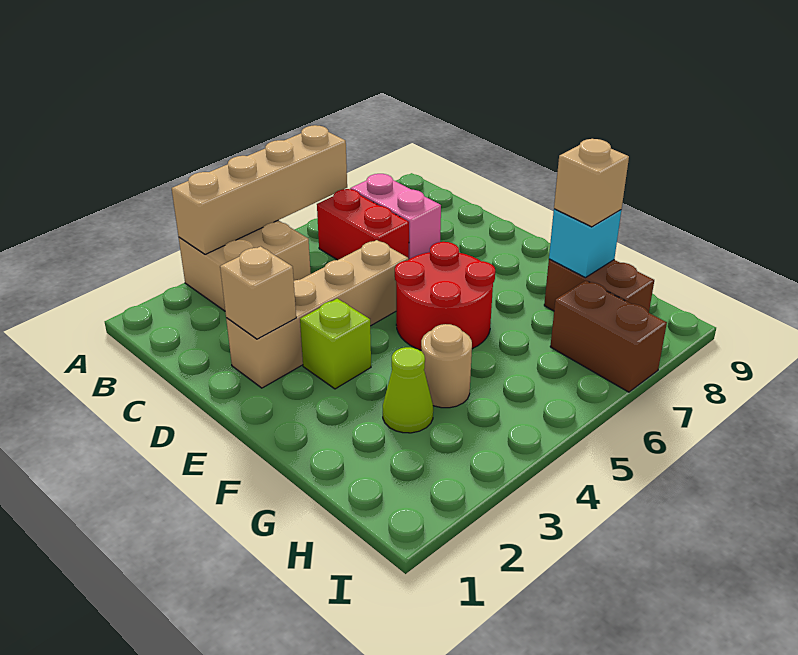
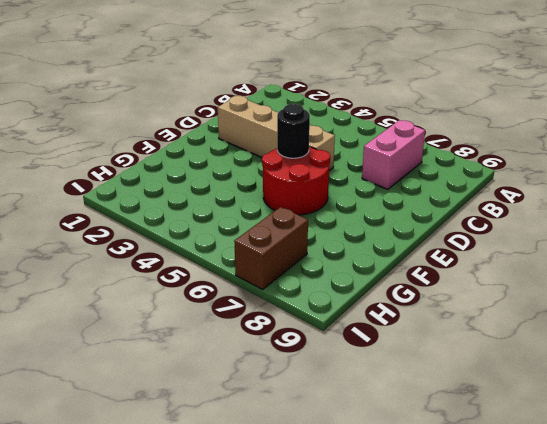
black 1x1 round brick [277,104,310,158] -> none
none -> tan 2x2 brick [179,220,311,311]
none -> red 1x2 brick [317,189,409,260]
none -> lime 1x1 brick [300,299,371,389]

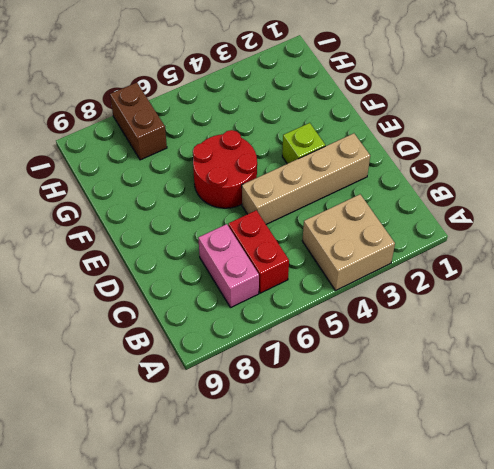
none -> lime 1x1 cone [383,347,433,433]
none -> tan 1x1 round brick [421,324,472,408]
none -> brown 1x2 brick [544,259,654,313]

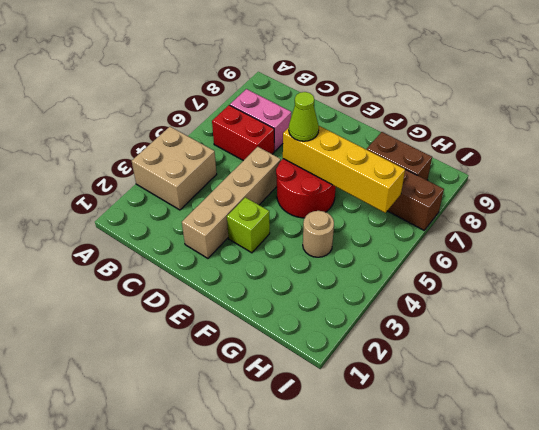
yellow 1x4 brick [283,126,405,213] -> none
lime 1x1 cone [289,92,319,141] -> lime 1x1 cone moved to [383,347,433,433]
none -> tan 1x4 brick [172,125,347,254]
none -> tan 1x1 brick [220,246,296,339]
none -> cyan 1x1 brick [549,209,621,278]

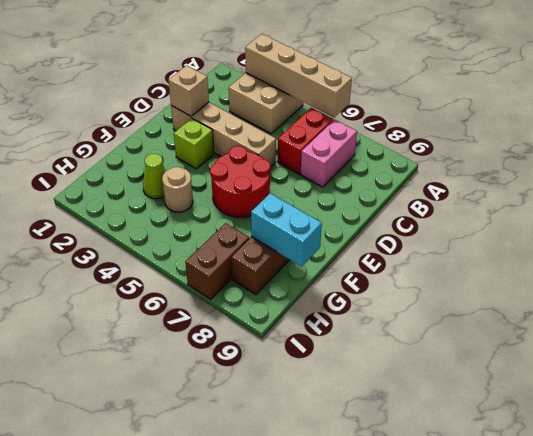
cyan 1x2 brick [251,193,322,267] -> cyan 1x1 brick [549,209,621,278]
none -> tan 1x1 brick [554,139,629,227]

